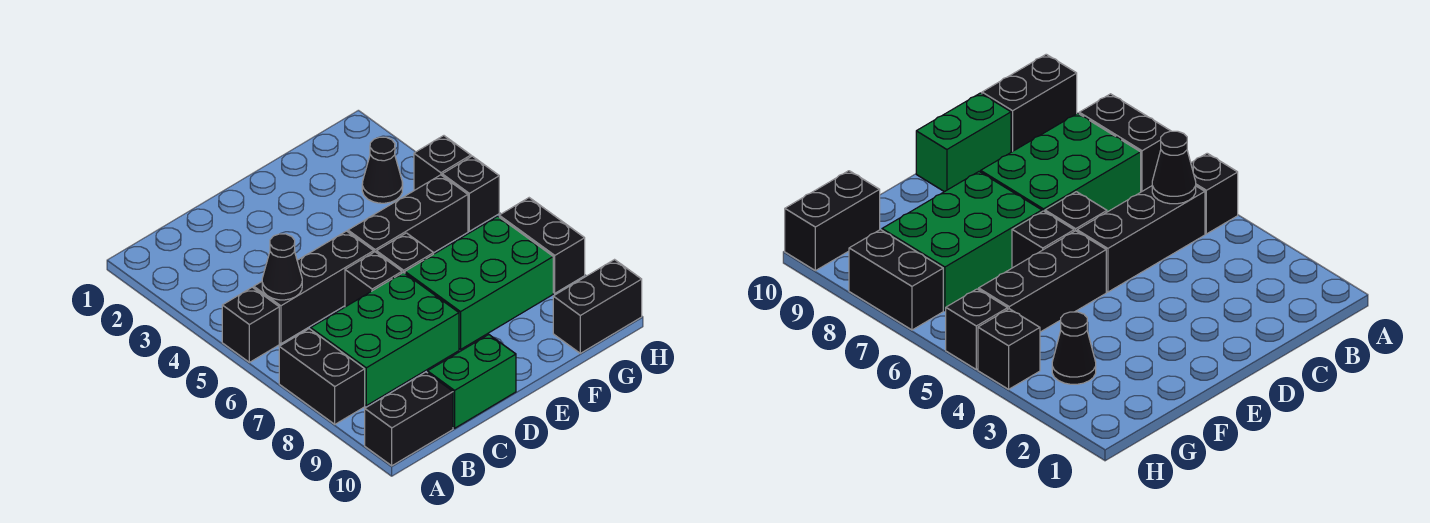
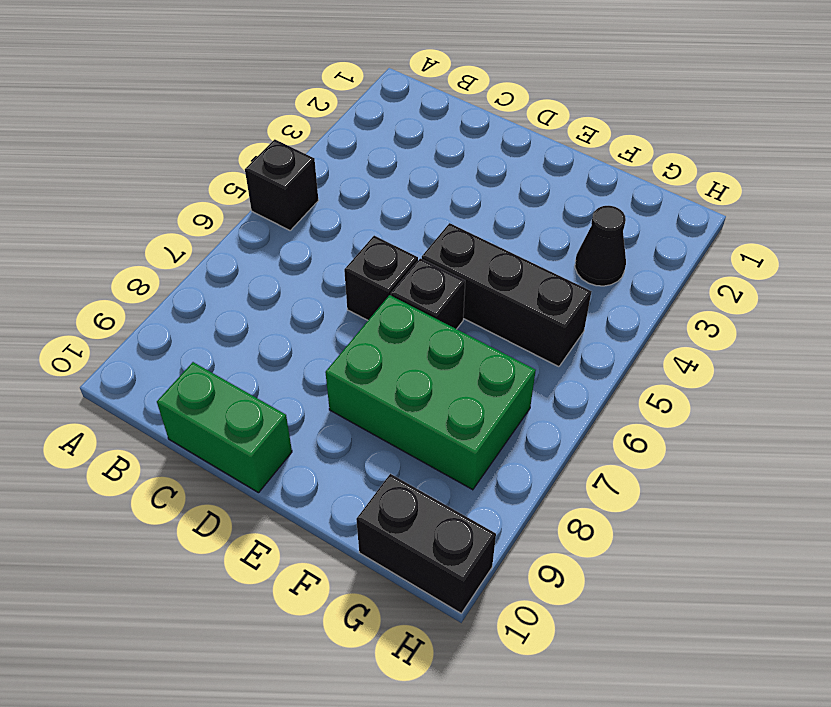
none -> black 1x2 brick [279,329,365,424]
none -> black 1x2 brick [365,372,453,466]
none -> black 1x3 brick [254,231,374,344]

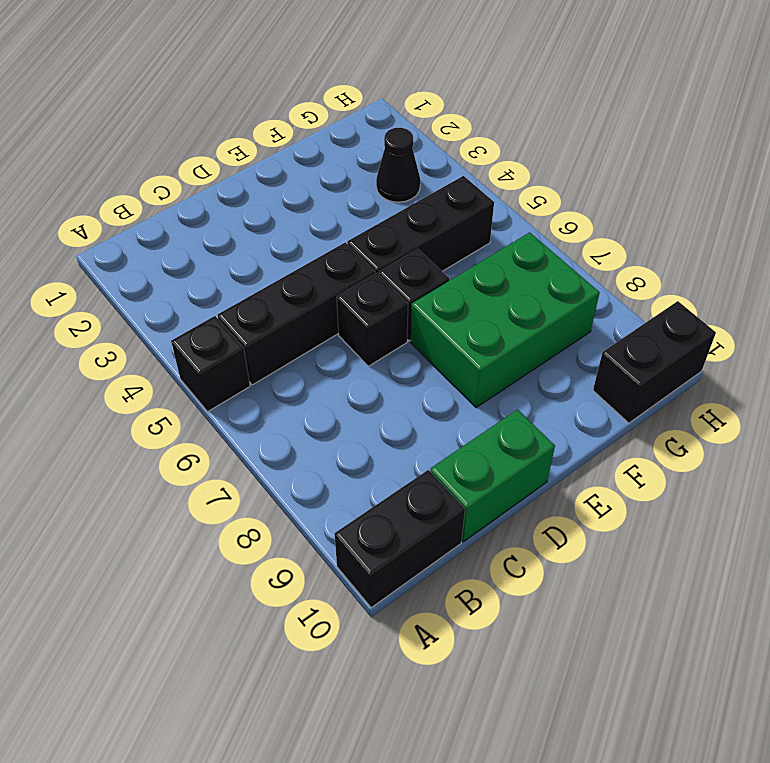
none -> black 1x2 brick [279,329,365,424]
none -> green 2x3 brick [311,272,459,406]
none -> black 1x1 brick [414,136,471,190]

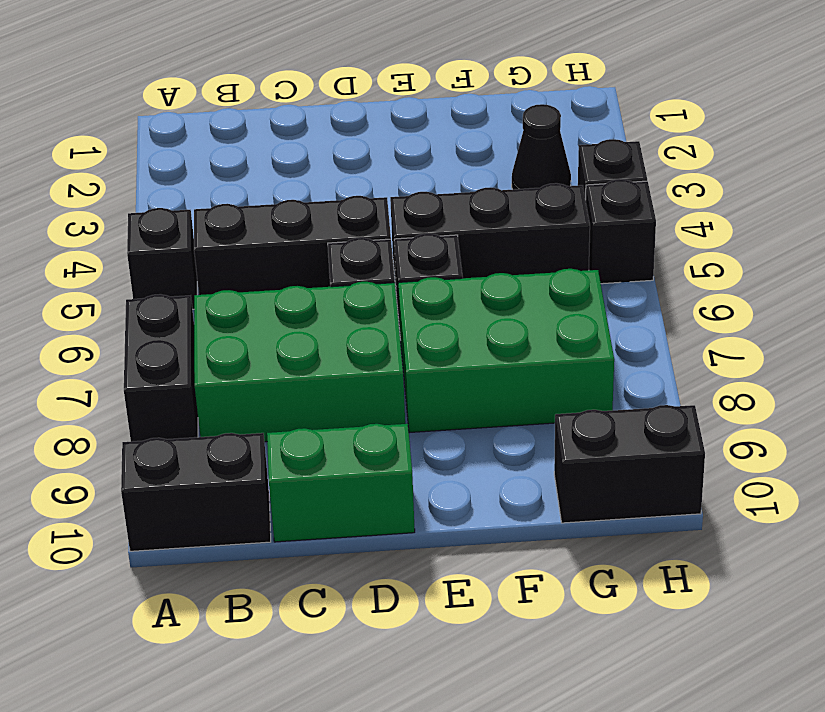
none -> black 1x2 brick [499,198,585,293]
none -> black 1x1 cone [262,234,302,300]

